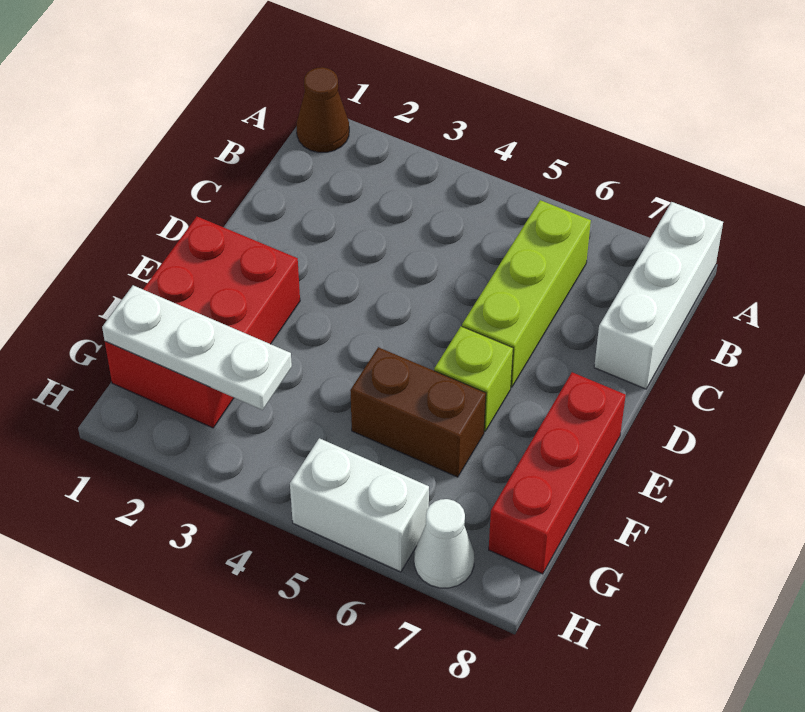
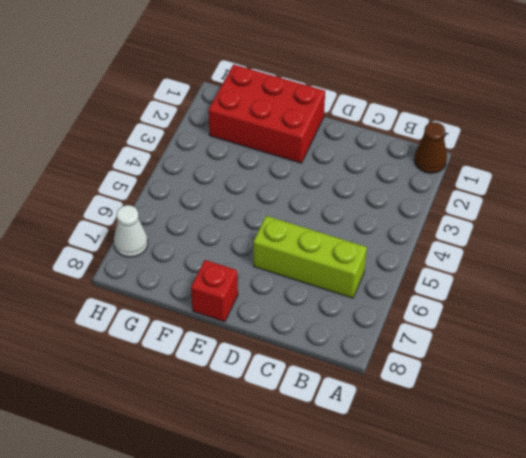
red 1x1 brick [191,260,238,322] -> red 1x3 brick [489,372,626,574]
none -> white 1x3 brick [594,202,723,389]
none -> lime 1x1 brick [434,326,513,432]

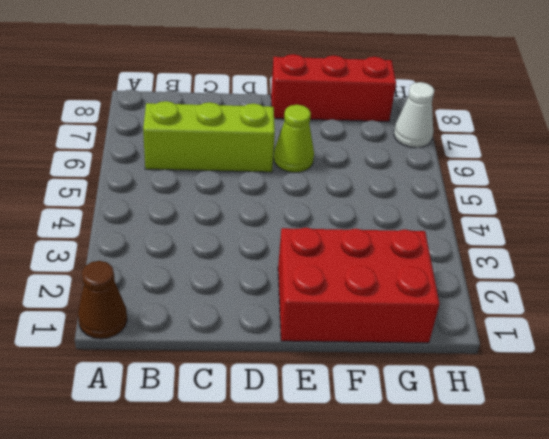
lime 1x1 cone [274,105,314,172] -> lime 1x1 brick [434,326,513,432]
none -> white 1x3 brick [594,202,723,389]
none -> brown 1x2 brick [350,347,486,477]

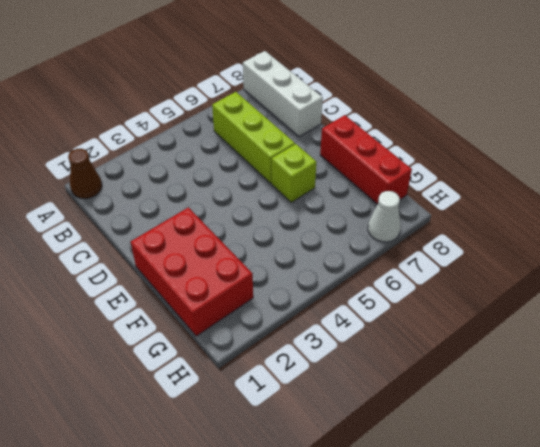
none -> brown 1x2 brick [350,347,486,477]
none -> white 1x2 brick [290,438,429,572]

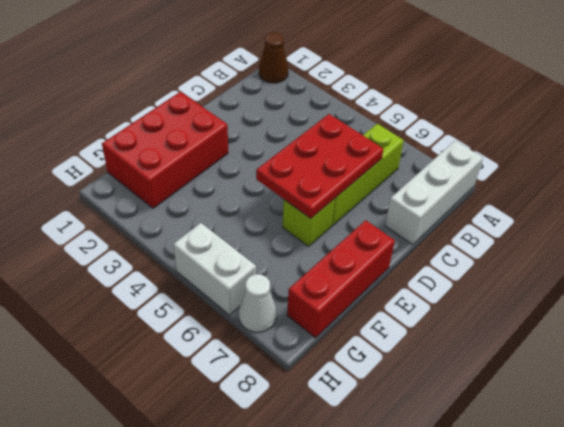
red 2x3 plate [256,114,383,218] -> none
none -> brown 1x2 brick [350,347,486,477]
none -> white 1x3 plate [102,285,292,410]

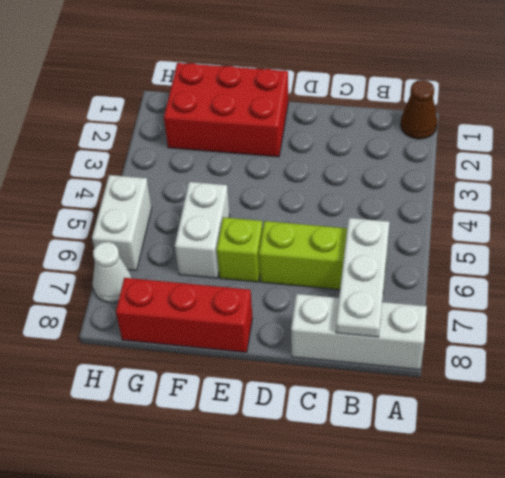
white 1x3 plate [336,218,389,337] -> white 1x3 plate moved to [102,285,292,410]
white 1x2 brick [175,182,230,278] -> brown 1x2 brick [350,347,486,477]

